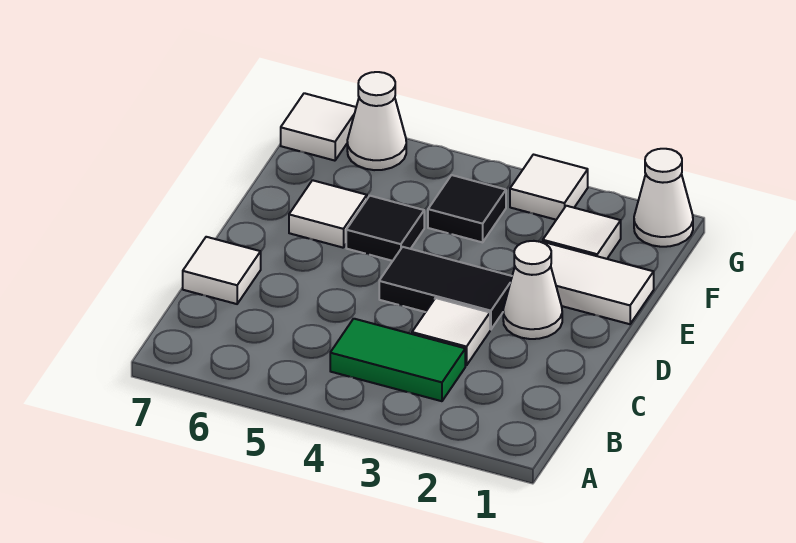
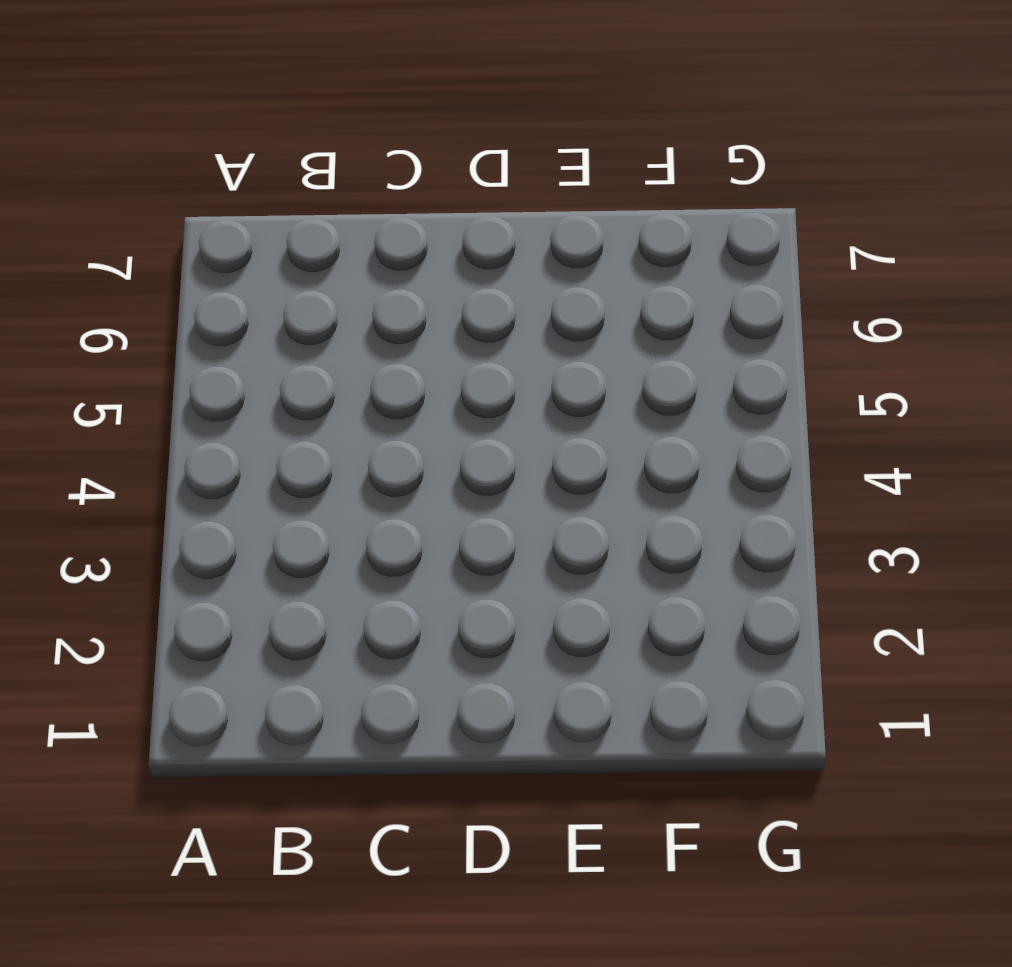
none -> green 1x2 tile [330,319,465,401]
none -> white 1x1 tile [412,298,490,365]
none -> white 1x1 tile [183,237,261,304]

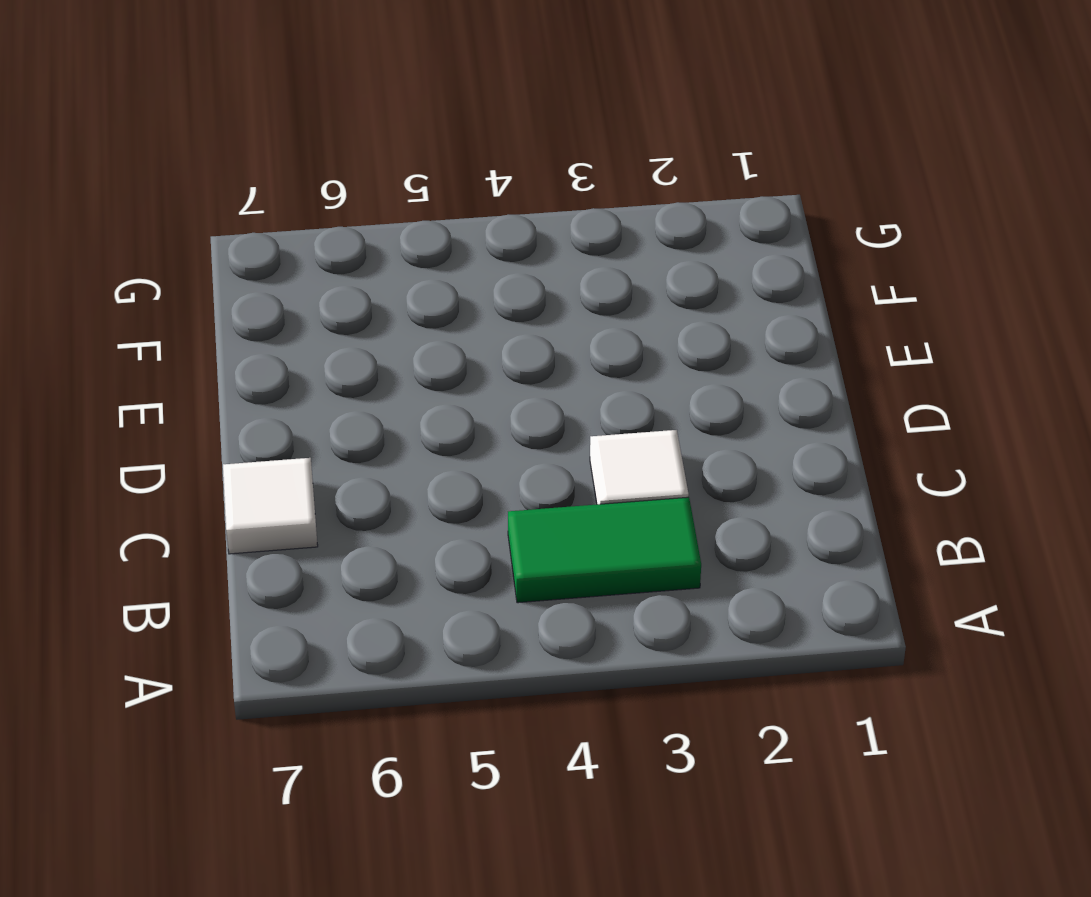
none -> white 1x1 cone [503,241,562,339]
none -> black 1x2 tile [379,247,512,329]
none -> white 1x2 tile [542,242,654,324]

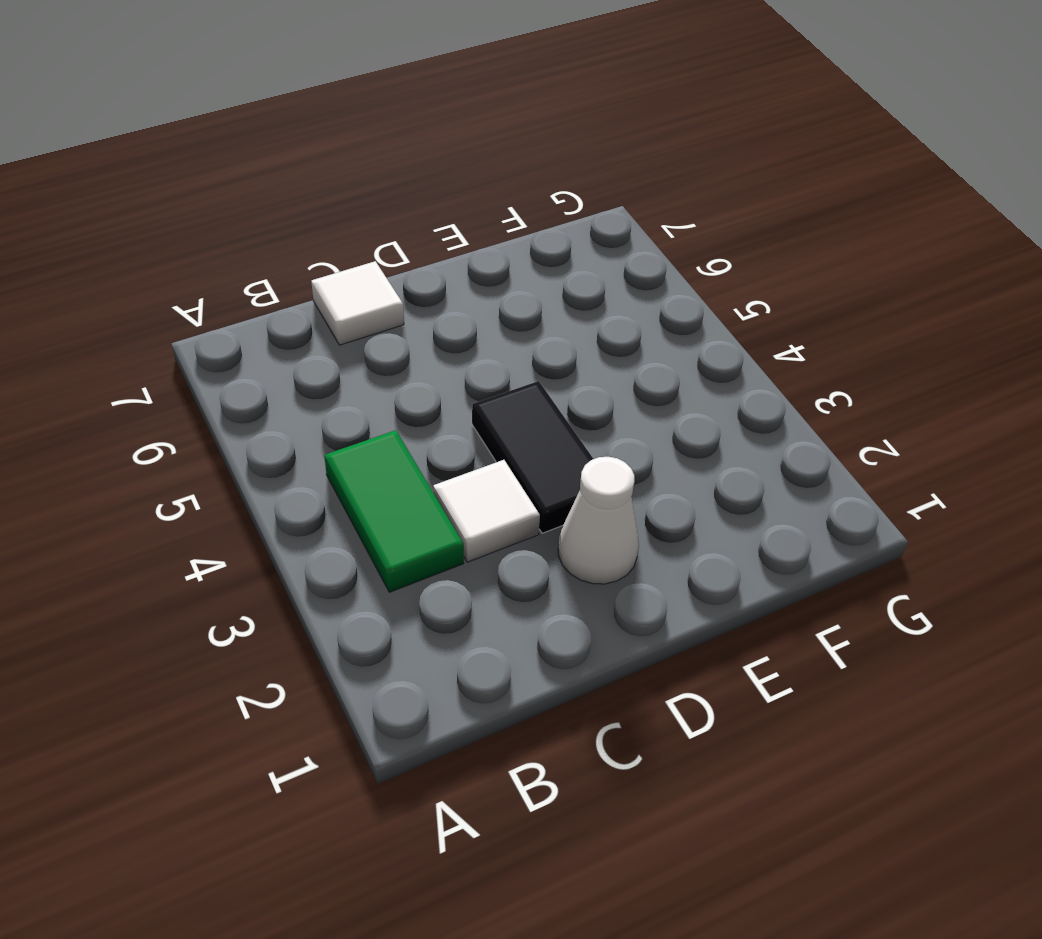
none -> white 1x2 tile [542,242,654,324]
none -> black 1x1 tile [346,196,424,261]
none -> white 1x1 tile [289,180,367,248]

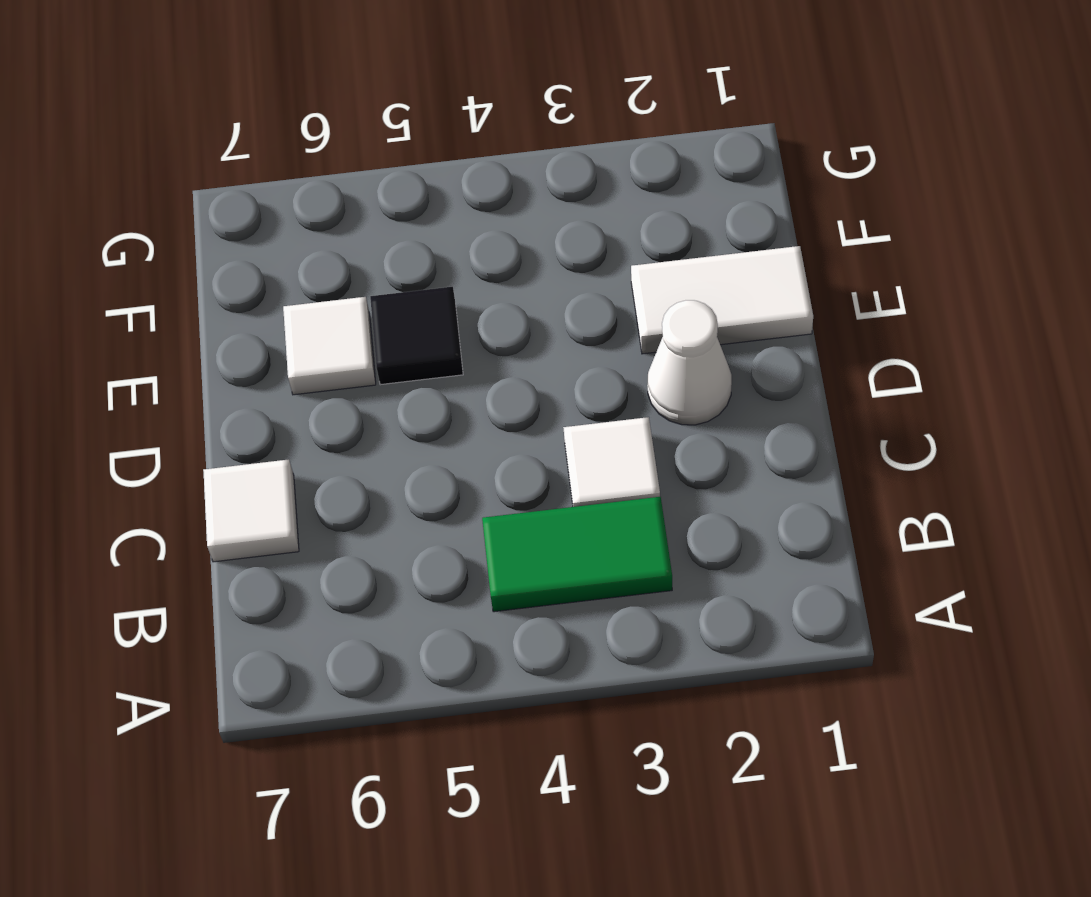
none -> black 1x2 tile [379,247,512,329]
none -> white 1x1 tile [543,206,621,259]
none -> black 1x1 tile [428,175,506,242]

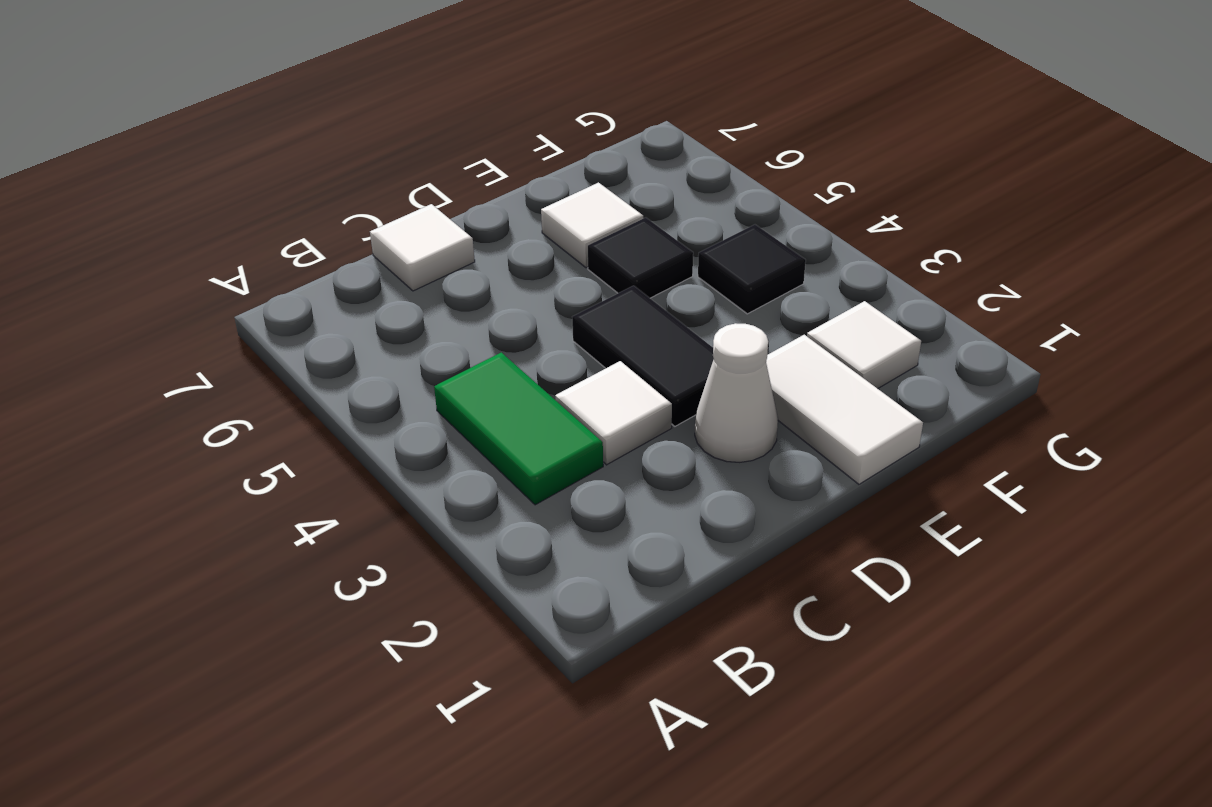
none -> white 1x1 cone [634,149,693,247]
none -> white 1x1 tile [510,155,588,220]
none -> white 1x1 cone [347,72,406,170]

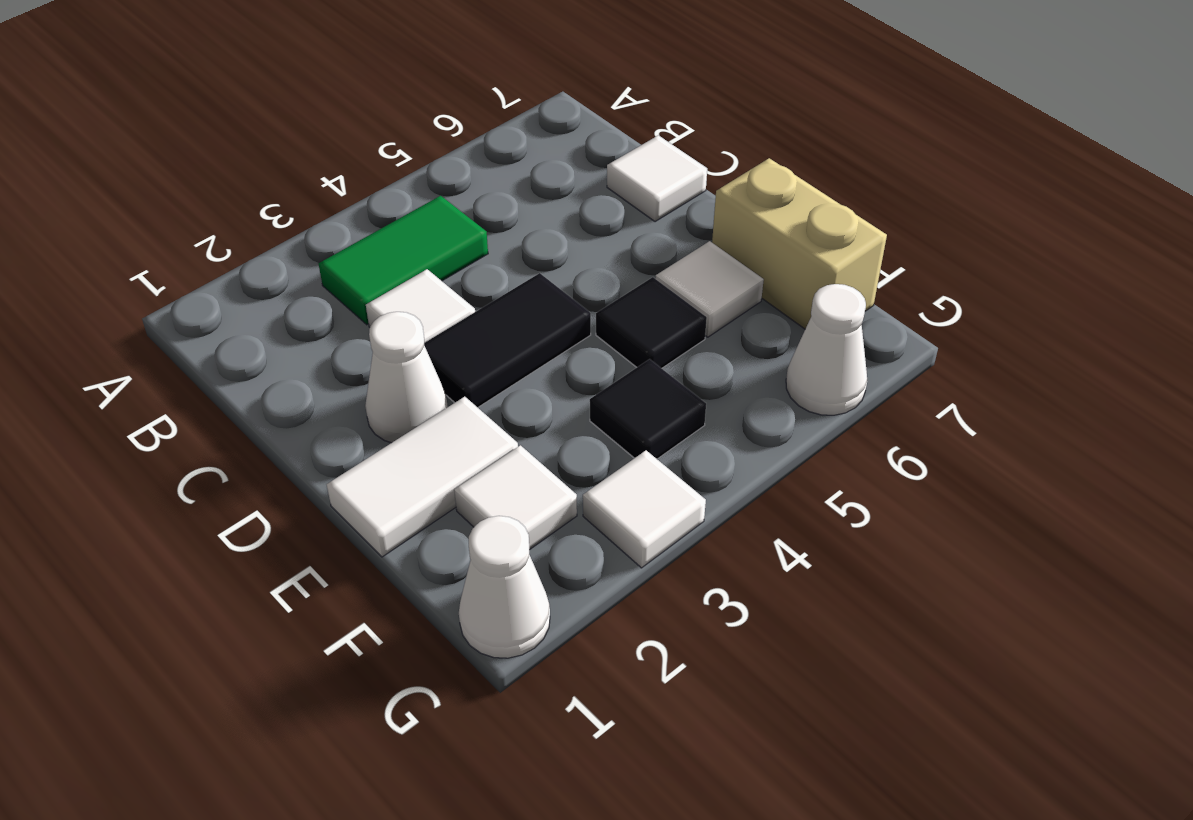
tan 1x2 brick [712,158,887,329] -> none
none -> white 1x1 tile [281,93,356,161]

